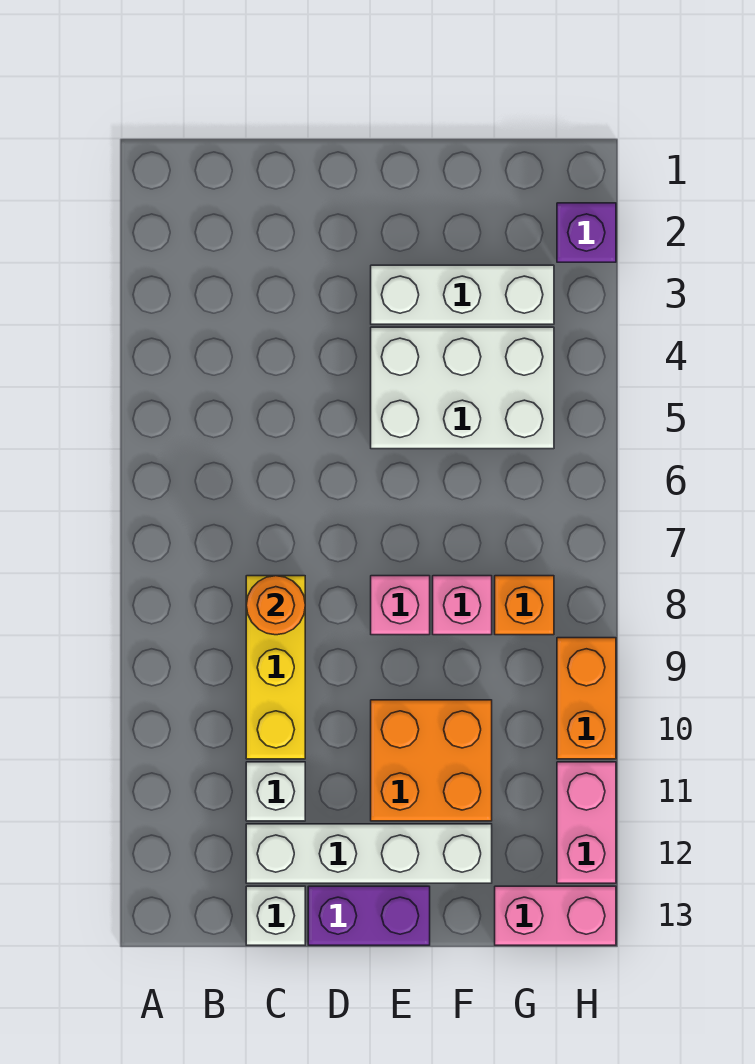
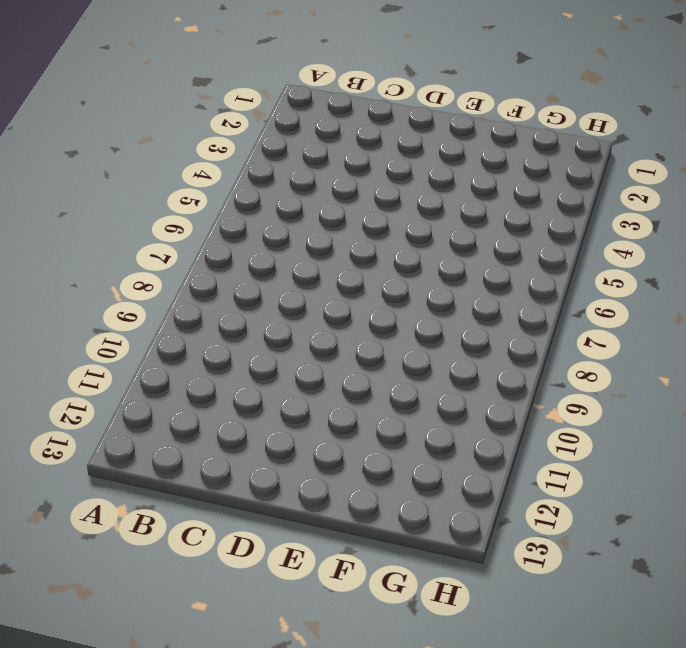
none -> yellow 1x3 brick [246,576,305,759]
none -> white 1x1 brick [246,762,305,821]
none -> white 1x4 brick [246,824,492,883]

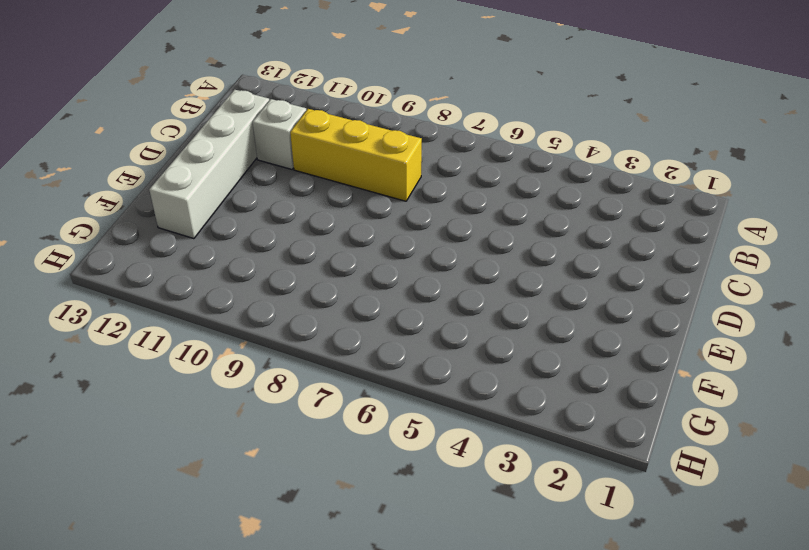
none -> white 1x1 brick [246,886,305,945]
none -> purple 1x2 brick [308,886,430,945]
none -> white 1x3 brick [371,265,554,324]

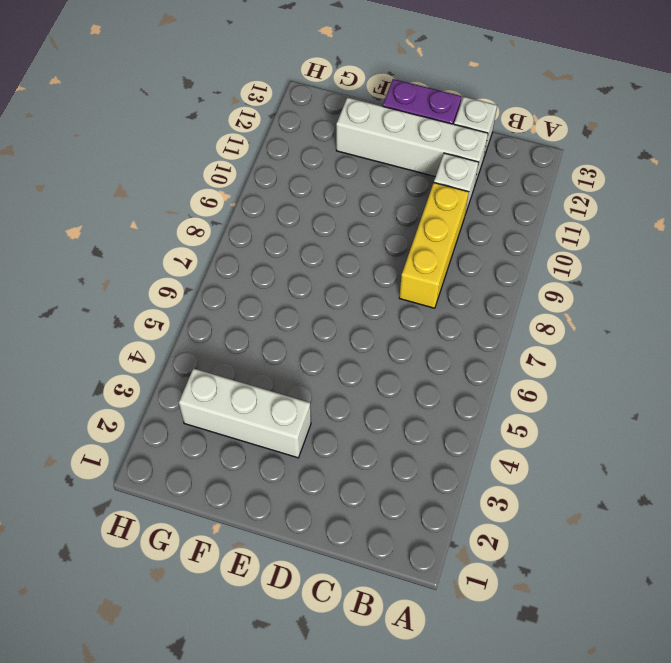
none -> white 2x3 brick [371,327,554,449]
none -> pink 1x1 brick [371,576,430,635]
none -> orange 2x2 brick [371,700,492,821]

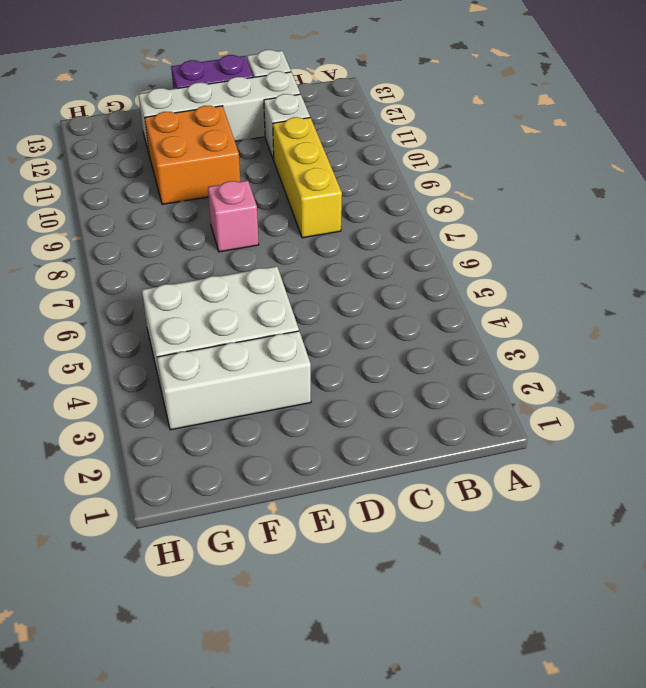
none -> pink 1x1 brick [433,576,492,635]
none -> orange 1x1 brick [495,576,554,635]
none -> pink 1x2 brick [495,886,616,945]

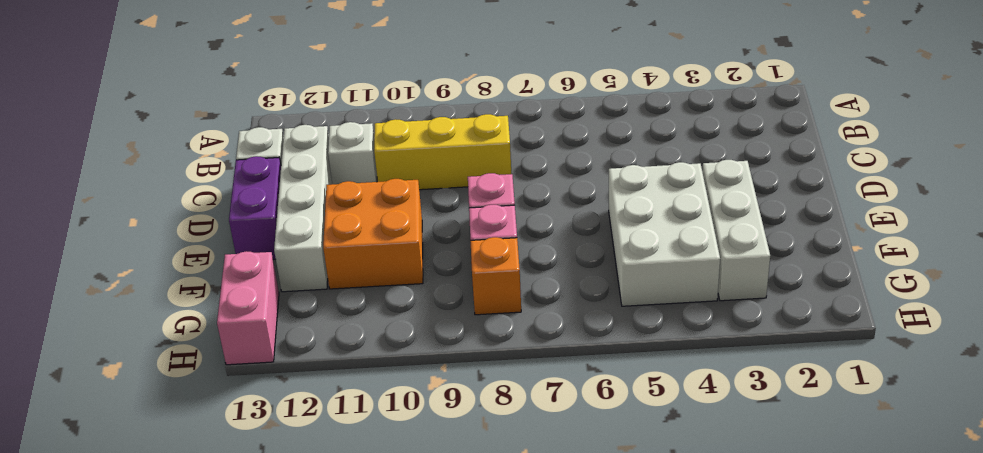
none -> purple 1x1 brick [557,203,616,262]
none -> orange 1x2 brick [557,638,616,759]
none -> pink 1x2 brick [557,762,616,883]

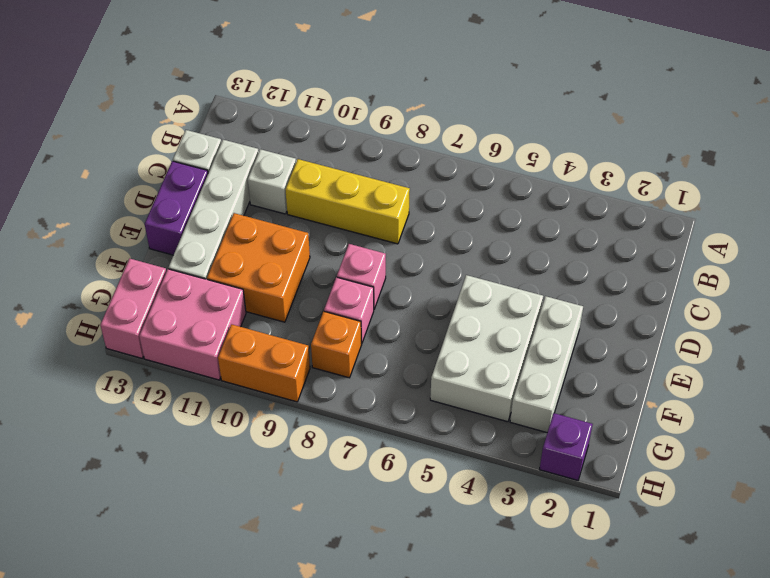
pink 2x2 brick [139,269,246,380] -> pink 1x2 brick [557,762,616,883]
none -> orange 1x1 round brick [246,576,305,635]

